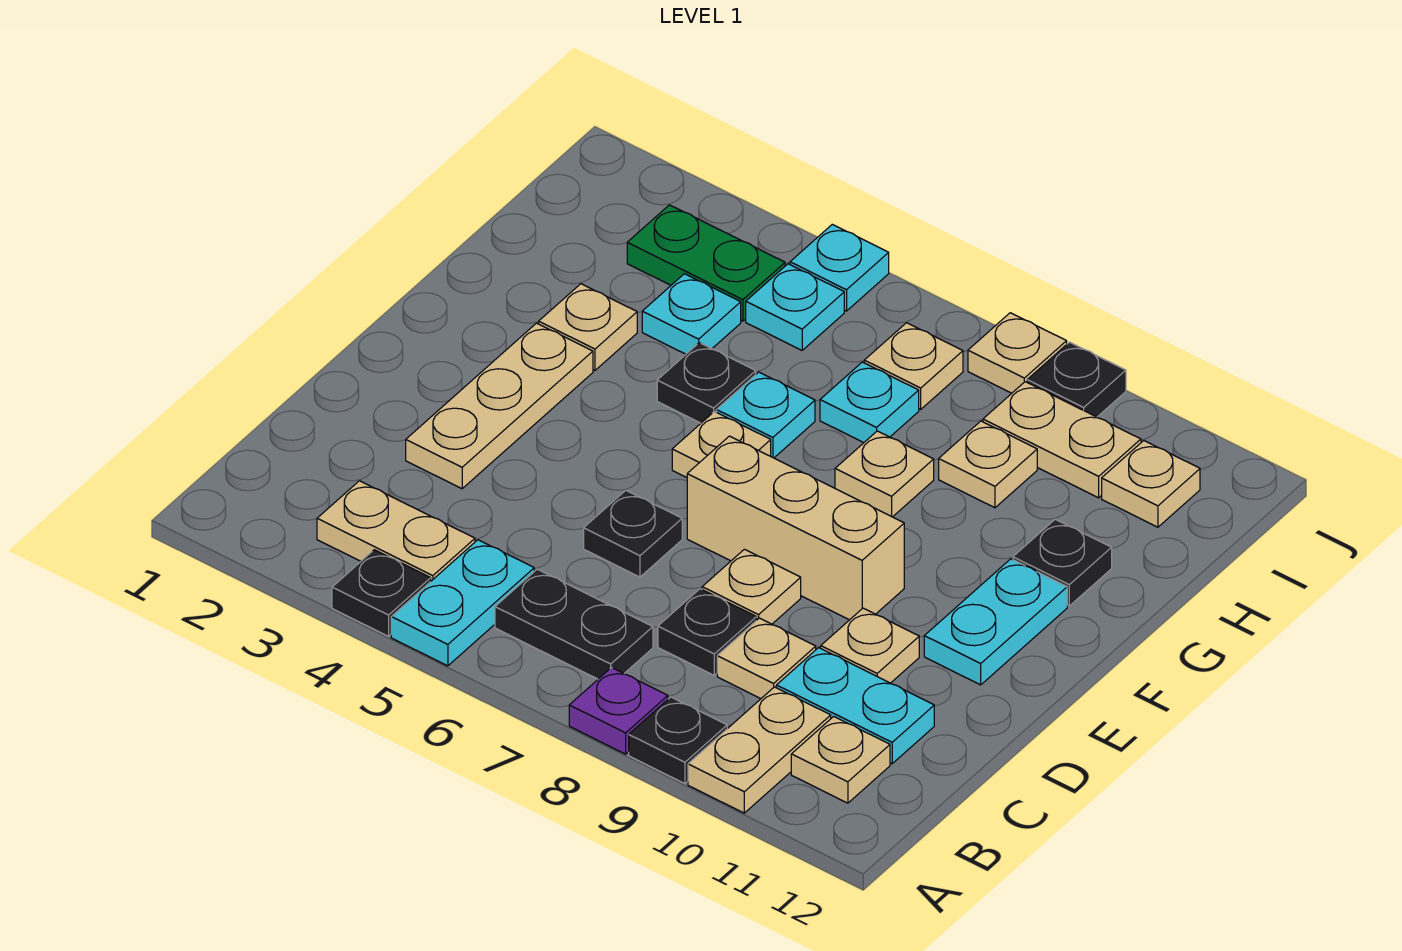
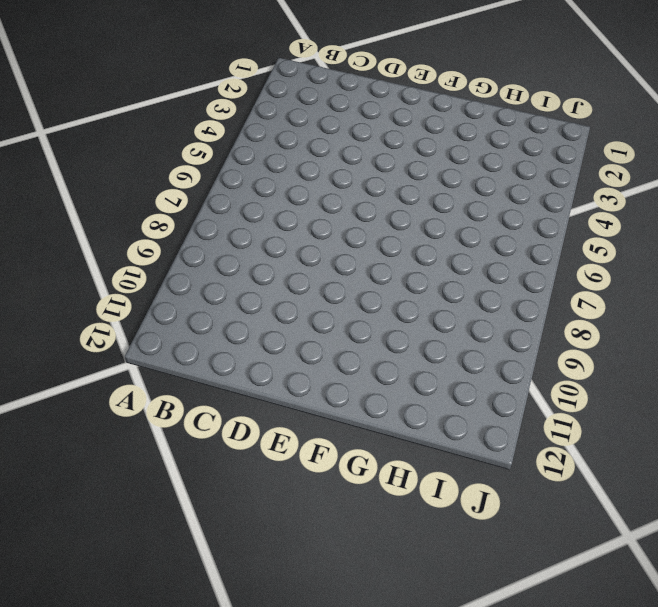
none -> black 1x1 plate [332,550,431,636]
none -> cyan 1x2 plate [391,540,534,666]
none -> purple 1x1 plate [569,668,668,754]
none -> black 1x1 plate [629,697,727,784]

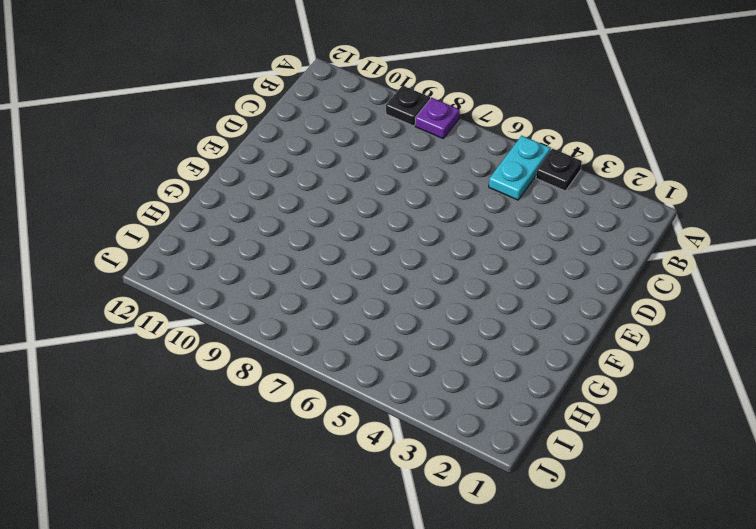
none -> tan 1x2 plate [688,687,831,813]
none -> tan 1x2 plate [317,481,475,581]
none -> black 1x2 plate [495,569,653,679]
none -> tan 1x1 plate [791,716,890,803]

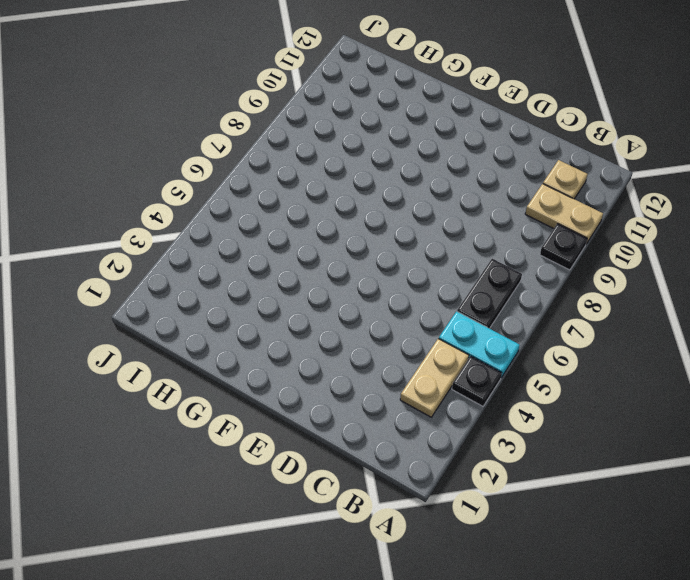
none -> purple 1x1 plate [569,668,668,754]
none -> black 1x1 plate [658,589,757,675]
none -> tan 1x1 plate [717,618,816,699]
none -> cyan 1x2 plate [776,648,934,764]

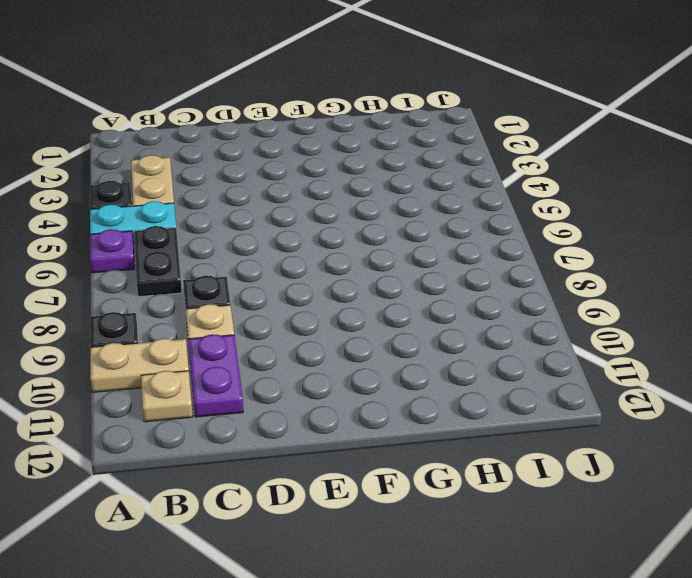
purple 1x1 plate [90,229,135,273] -> purple 1x1 plate moved to [569,668,668,754]
purple 1x2 plate [188,334,243,417] -> cyan 1x2 plate [776,648,934,764]
none -> tan 1x3 plate [406,323,593,489]
none -> black 1x1 plate [584,490,682,577]
none -> tan 1x1 plate [702,549,801,624]
none -> tan 1x1 plate [821,608,919,683]

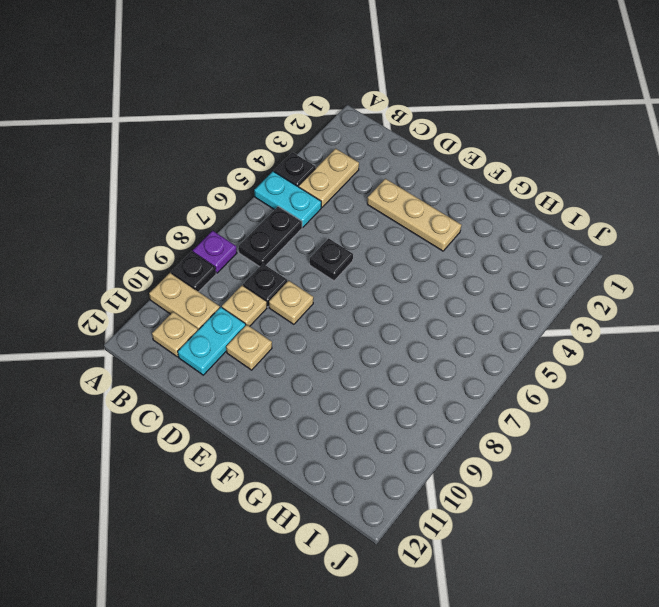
none -> tan 1x3 brick [687,436,904,620]
none -> cyan 1x2 plate [924,559,1067,685]
none -> tan 1x1 plate [672,412,771,477]
none -> tan 1x1 plate [539,284,637,370]

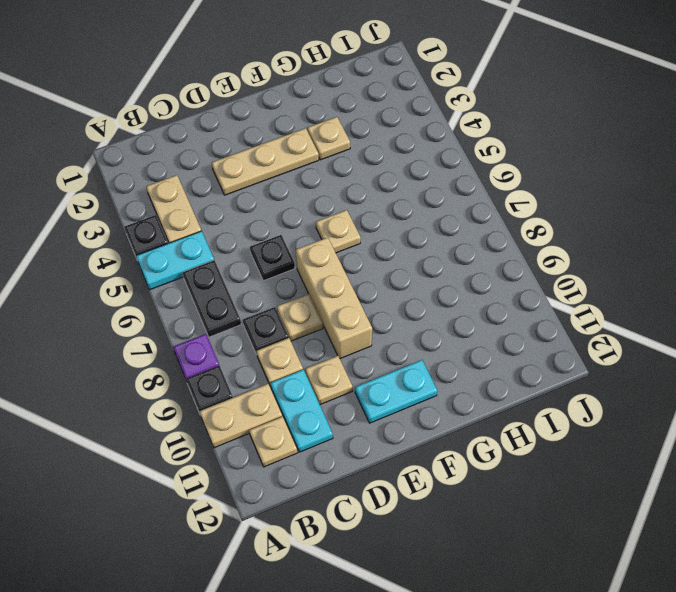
none -> black 1x1 plate [657,343,756,423]
none -> cyan 1x1 plate [716,372,815,458]
none -> tan 1x1 plate [835,431,934,517]
none -> black 1x1 plate [1013,519,1112,606]

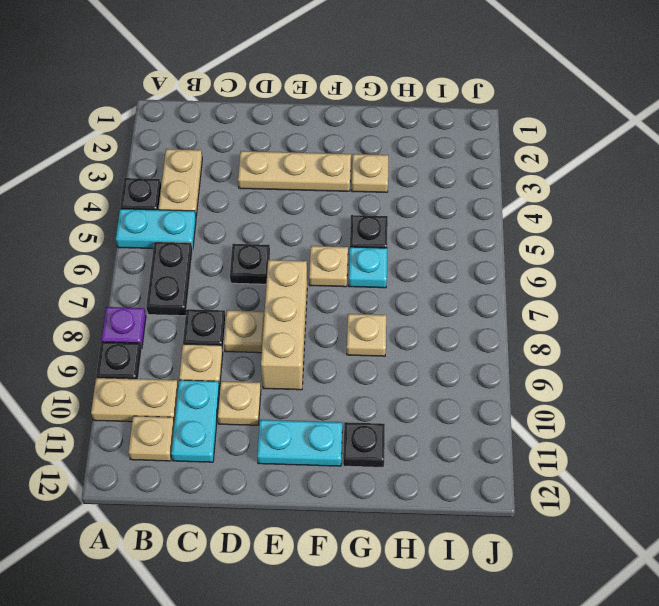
none -> cyan 1x1 plate [642,274,741,354]
none -> cyan 1x1 plate [820,362,919,443]
none -> tan 1x1 plate [939,421,1037,508]
none -> green 1x2 plate [627,205,785,321]

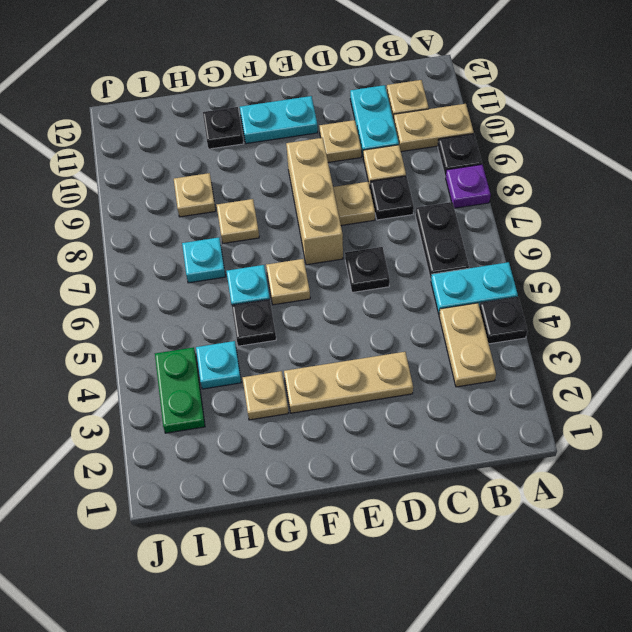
none -> cyan 1x1 plate [746,264,844,350]
none -> tan 1x1 plate [864,323,963,409]
none -> tan 1x2 plate [983,382,1141,498]
none -> tan 1x1 plate [1102,441,1200,527]

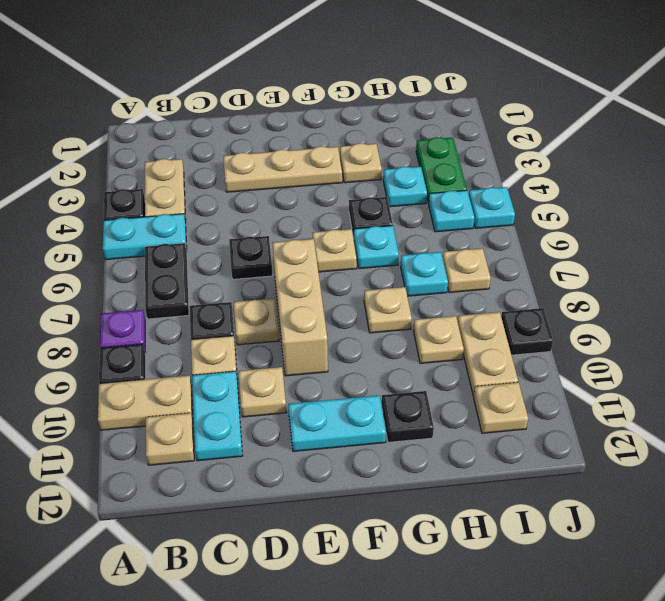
none -> tan 1x1 plate [968,313,1067,393]

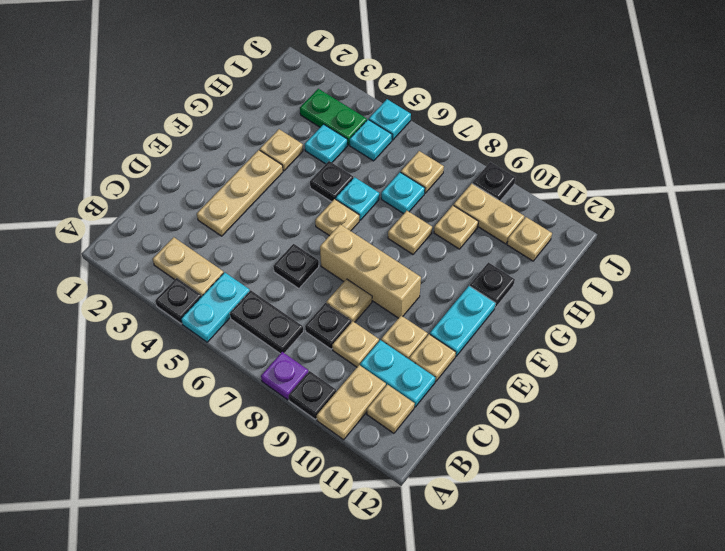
tan 1x1 plate [409,334,456,382] -> tan 1x1 plate moved to [968,313,1067,393]

